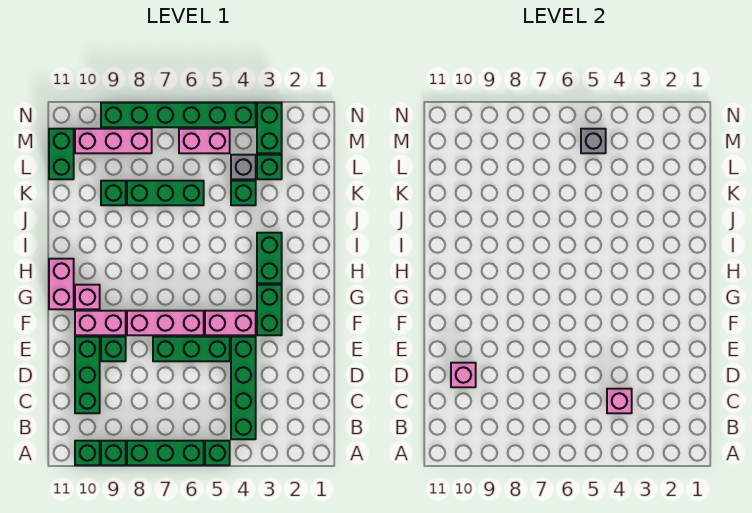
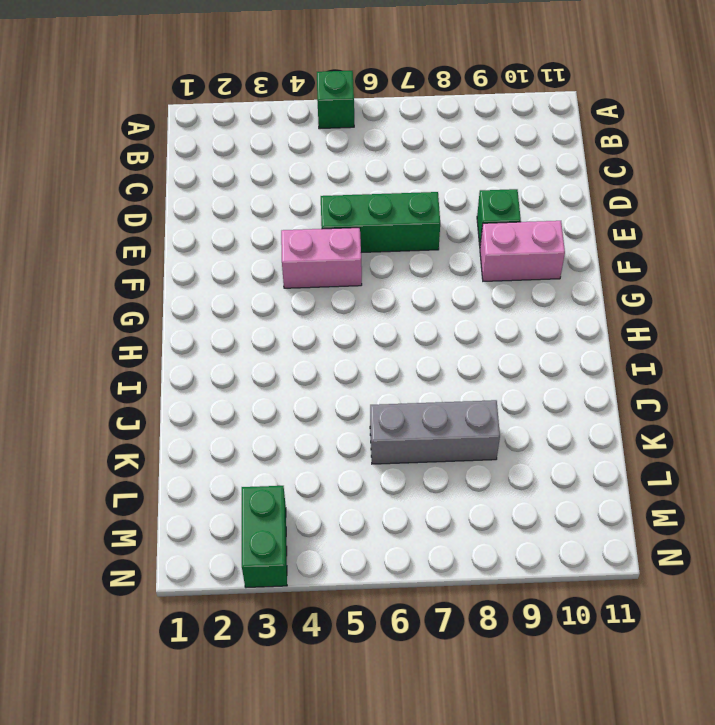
grey 1x3 brick [370,400,500,464] -> green 1x3 brick [127,181,204,205]
none -> green 1x3 brick [127,441,204,465]
none -> green 1x1 brick [101,441,126,465]
none -> green 1x1 brick [75,441,100,465]

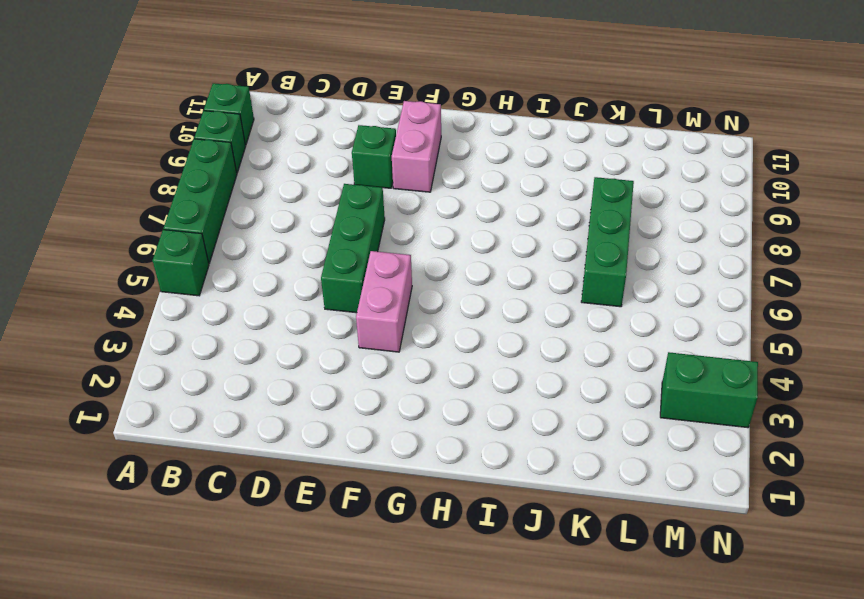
none -> green 1x4 brick [231,337,256,439]
none -> green 1x3 brick [75,337,100,413]
none -> green 1x2 brick [257,285,282,335]

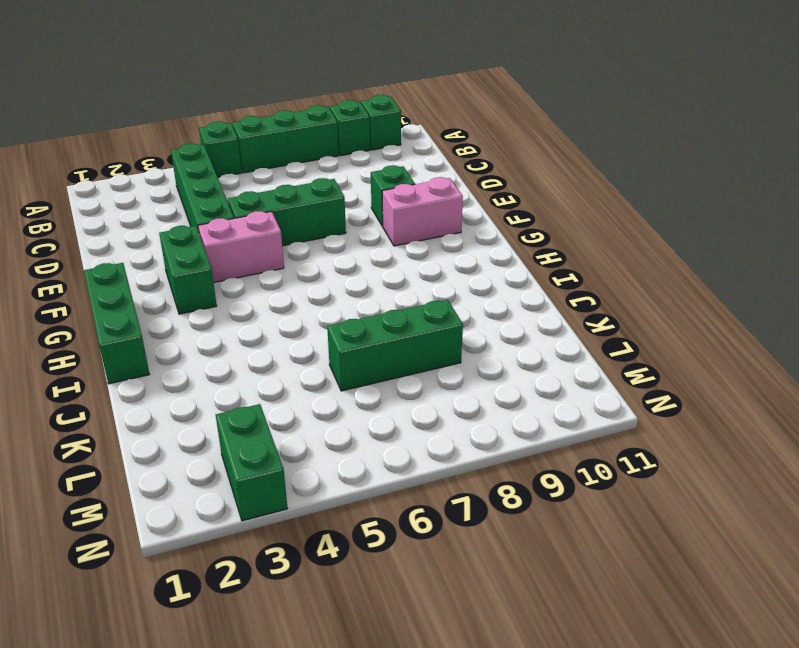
green 1x3 brick [84,263,150,384] -> green 1x3 brick moved to [75,337,100,413]
none -> pink 1x3 brick [127,311,204,335]
none -> pink 1x1 brick [75,285,100,309]
none -> pink 1x2 brick [49,259,74,309]

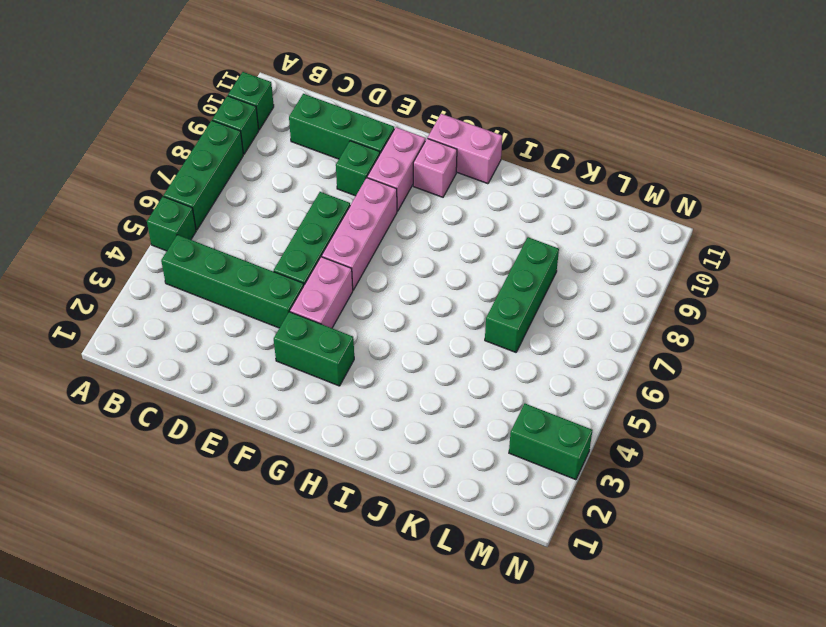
none -> green 1x2 brick [257,233,282,283]
none -> green 1x1 brick [231,181,256,205]
none -> green 1x1 brick [101,181,126,205]

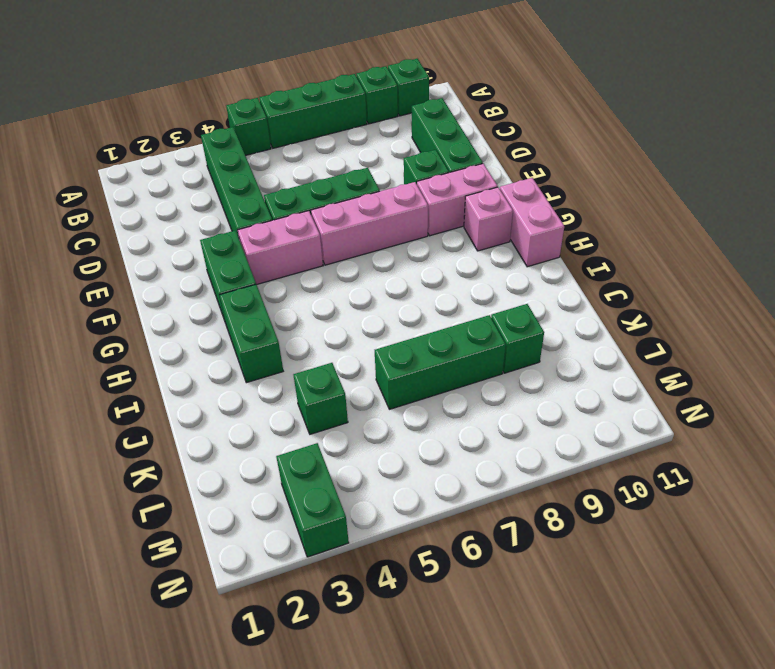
none -> green 1x1 brick [257,155,282,179]
none -> grey 1x1 brick [231,155,256,179]
none -> green 1x2 brick [49,129,74,179]

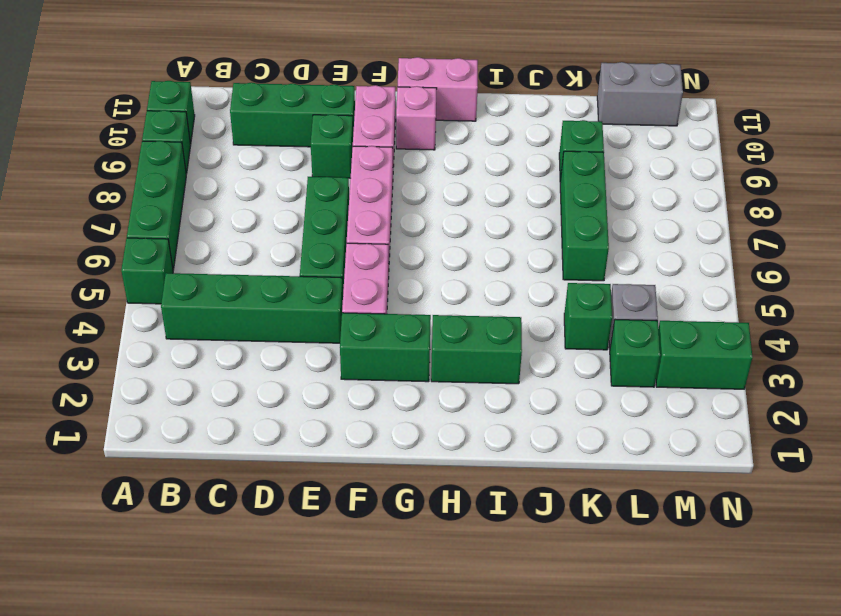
grey 1x2 brick [597,62,683,126] -> green 1x2 brick [49,129,74,179]
none -> pink 1x2 brick [179,129,230,153]
none -> pink 1x3 brick [75,129,152,153]
none -> green 1x6 brick [101,103,256,127]

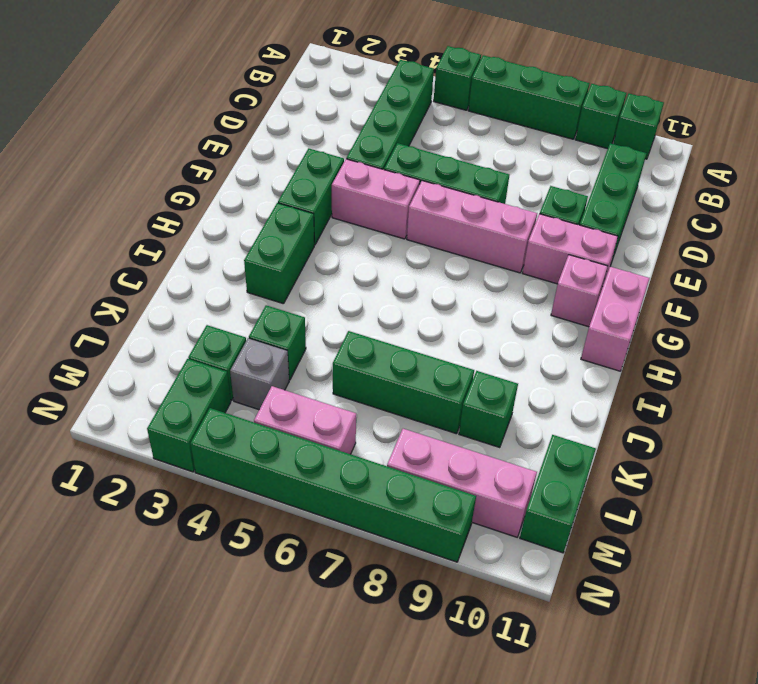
none -> pink 1x1 brick [607,389,632,413]
none -> pink 1x1 brick [451,363,476,387]
none -> grey 1x1 brick [581,129,606,153]

